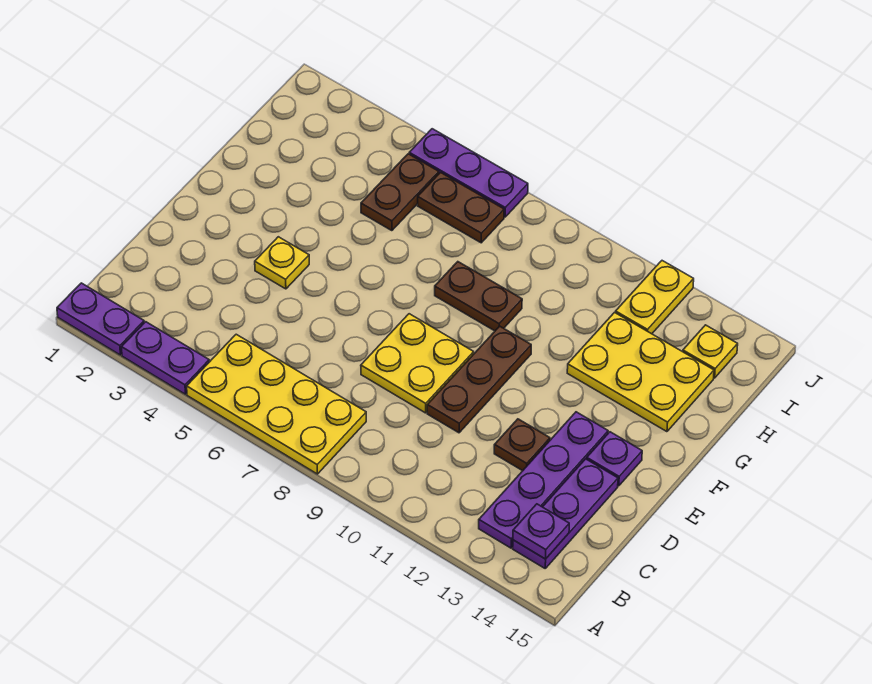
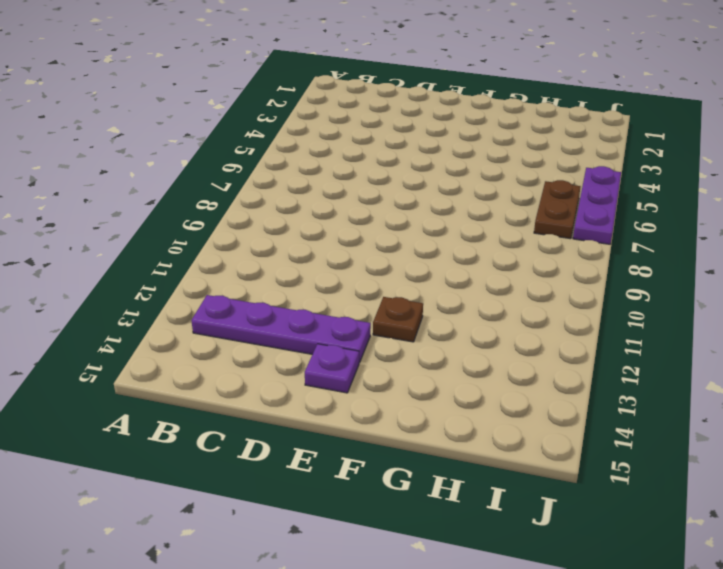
brown 1x1 plate [373,297,423,342] -> brown 1x1 plate moved to [494,419,550,471]
none -> purple 1x2 plate [57,283,144,355]
none -> purple 1x2 plate [121,322,209,394]
none -> yellow 2x4 plate [187,334,366,474]

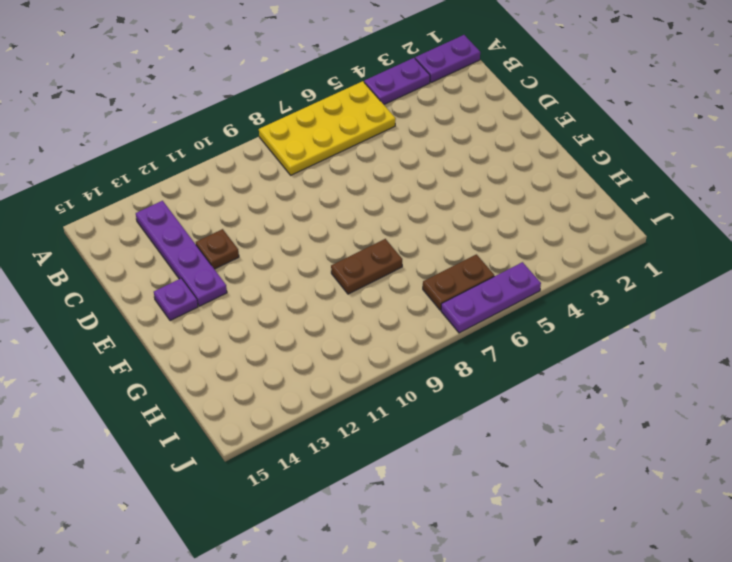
none -> purple 1x3 plate [513,459,618,568]
none -> yellow 2x2 plate [361,314,474,413]
none -> brown 1x3 plate [427,326,531,433]

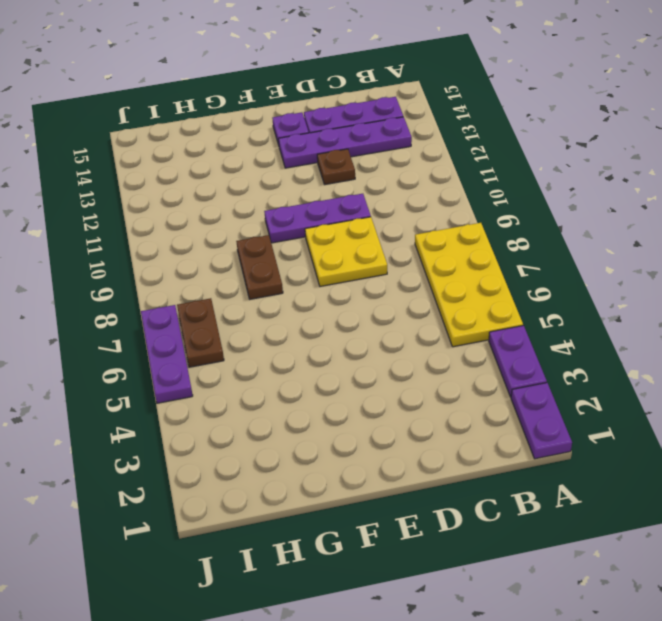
purple 1x3 plate [264,194,371,243] -> brown 1x3 plate [427,326,531,433]
none -> yellow 1x1 plate [255,237,309,289]
none -> yellow 2x3 plate [567,313,714,432]
none -> brown 1x2 plate [361,154,439,231]

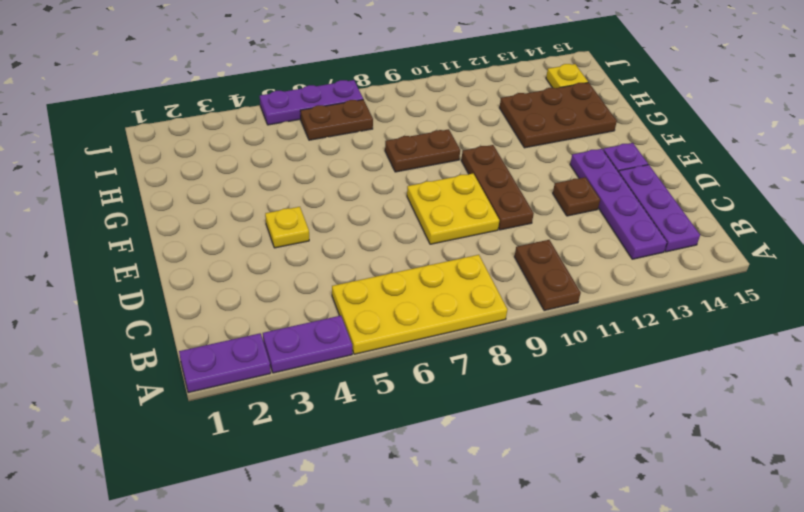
brown 1x2 plate [515,240,581,311] -> brown 1x2 plate moved to [361,154,439,231]
brown 2x3 plate [500,83,617,148] -> yellow 2x3 plate [567,313,714,432]
none -> yellow 1x2 plate [616,261,694,334]
none -> purple 1x1 plate [513,504,569,559]

